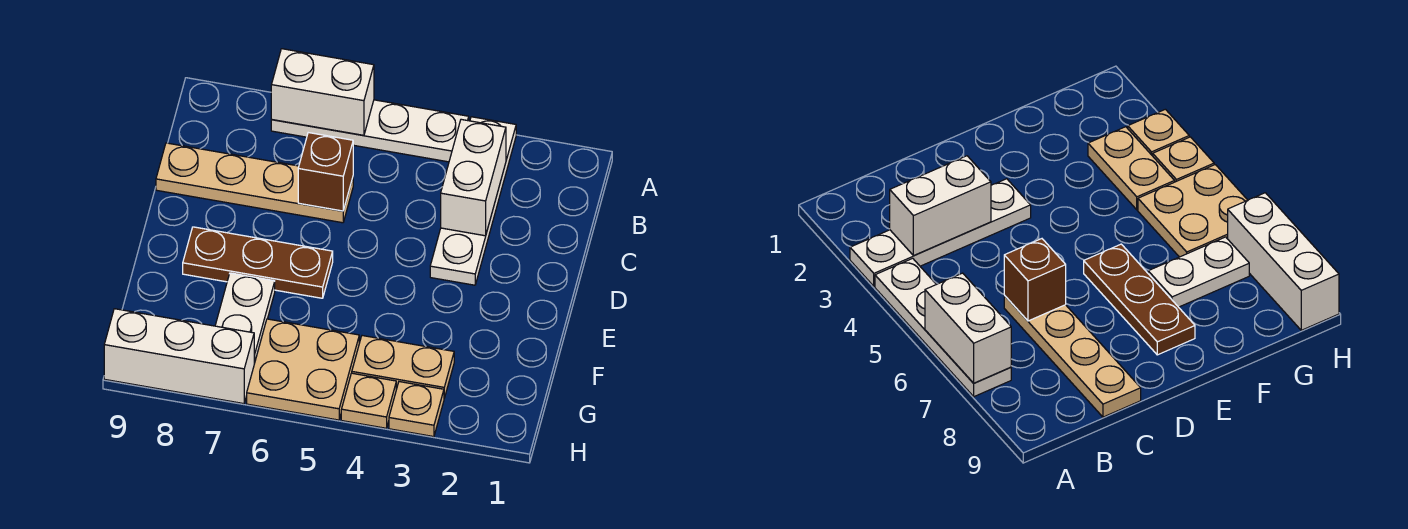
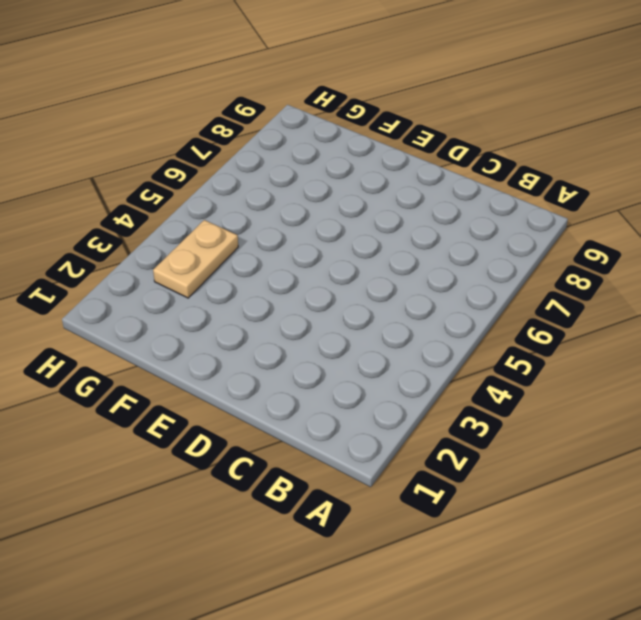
none -> white 1x4 plate [430,117,516,285]
none -> white 1x4 plate [271,100,469,162]
none -> tan 1x4 plate [156,143,353,223]

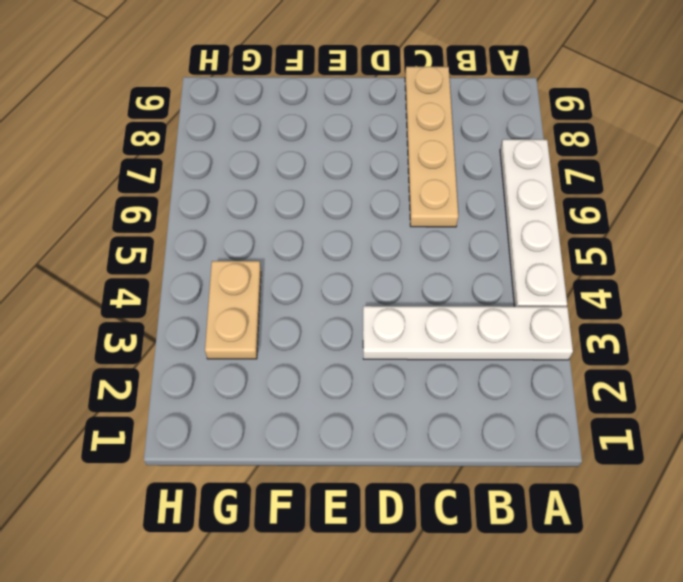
none -> brown 1x3 plate [183,227,333,298]
none -> white 1x2 plate [215,273,275,364]
none -> tan 2x2 plate [247,319,359,420]

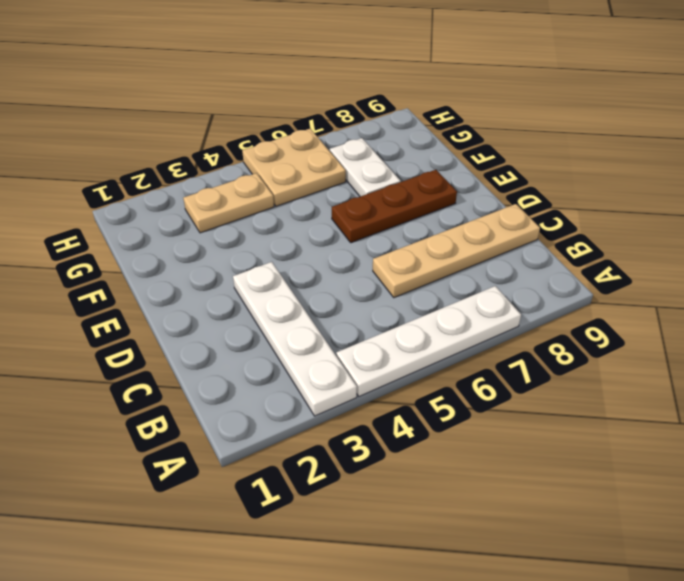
none -> tan 1x1 plate [389,382,444,437]
none -> tan 1x1 plate [341,373,396,428]
none -> white 1x3 brick [104,309,254,404]

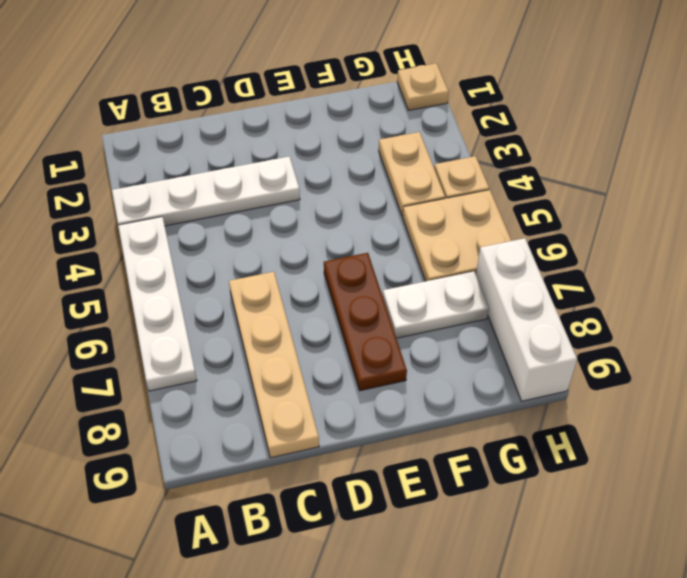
tan 1x1 plate [397,63,449,110] -> tan 1x1 plate moved to [389,382,444,437]
none -> white 1x2 brick [271,49,374,135]
none -> white 1x2 brick [441,119,506,236]
none -> brown 1x1 brick [298,133,353,211]

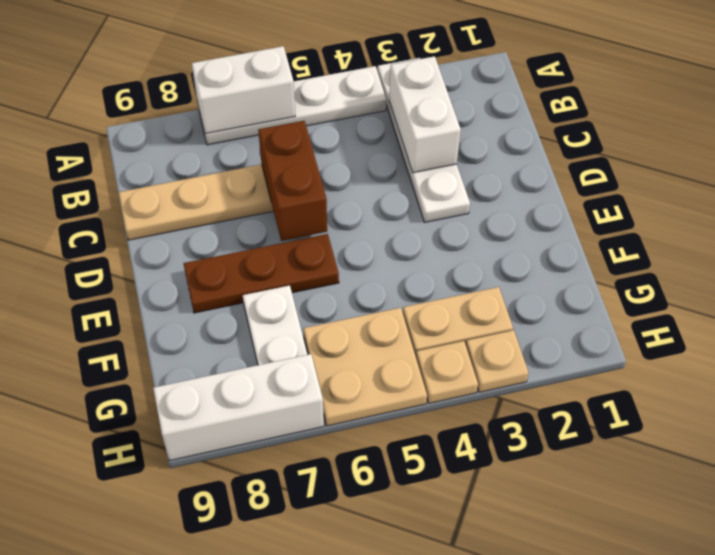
brown 1x2 brick [258,121,327,241] -> brown 1x1 brick [298,133,353,211]

